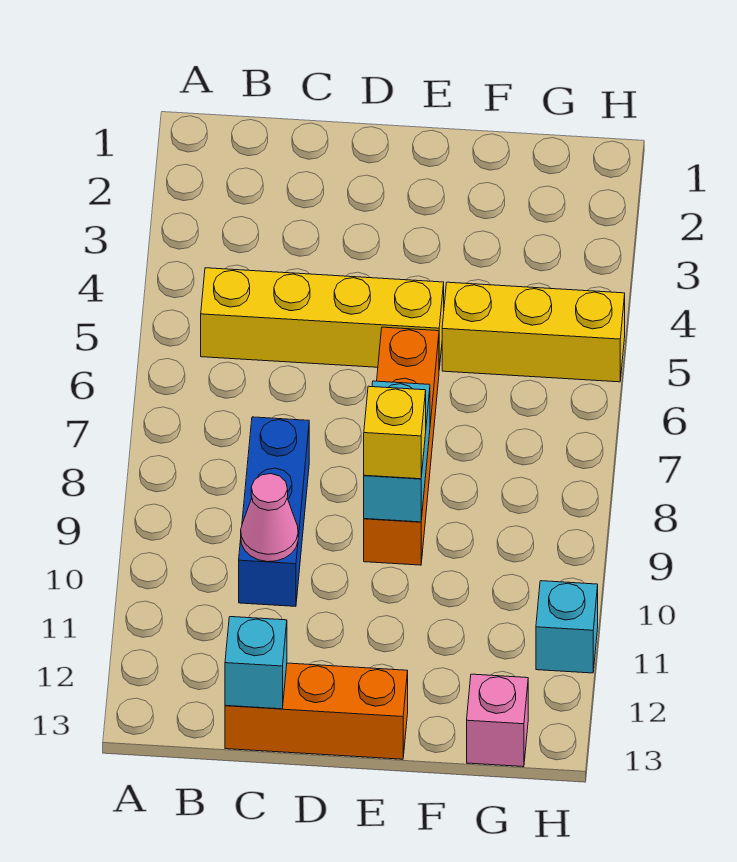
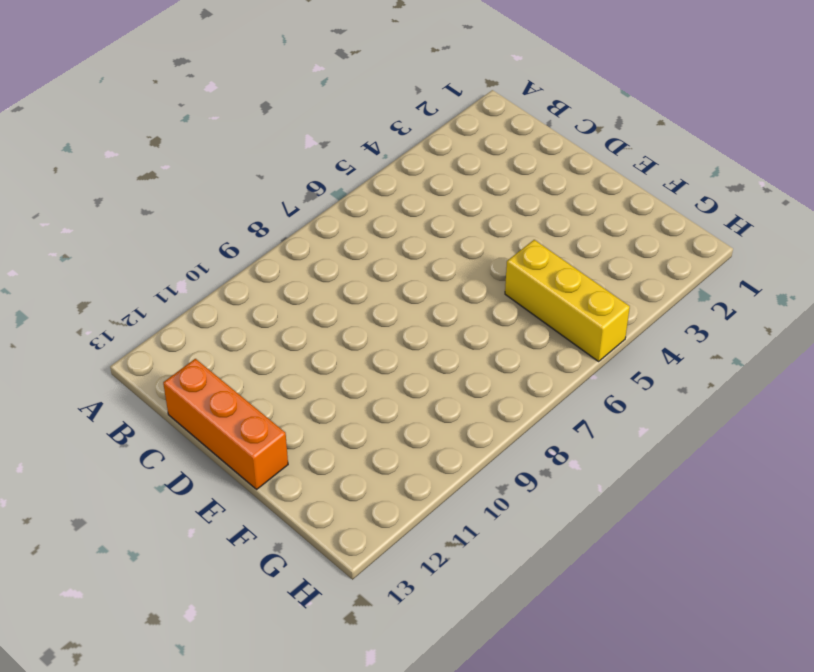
none -> yellow 1x4 brick [201,268,444,369]
none -> blue 1x3 brick [239,417,309,606]

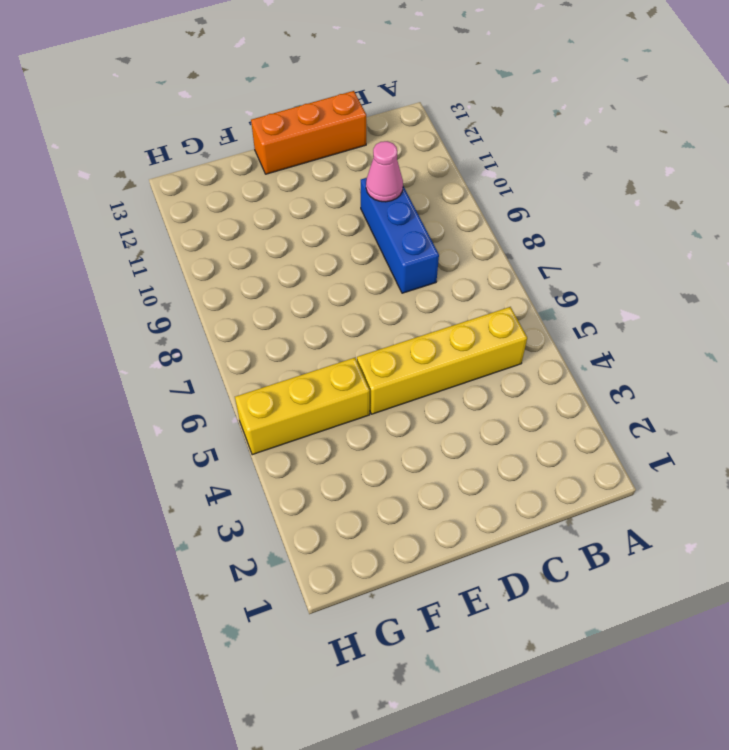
none -> orange 1x4 brick [364,327,439,565]
none -> pink 1x1 brick [467,674,528,767]

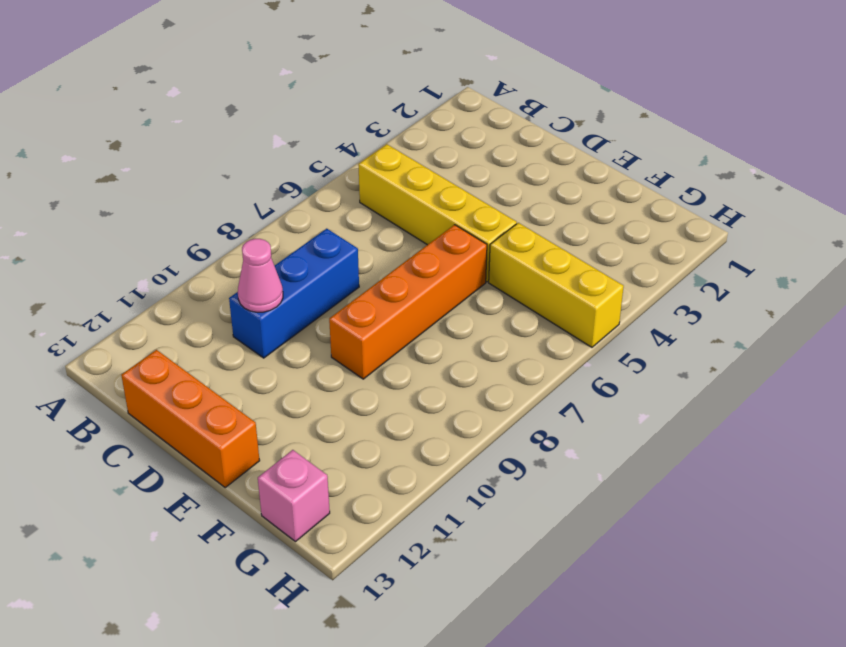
none -> cyan 1x1 brick [536,581,598,673]
none -> cyan 1x1 brick [225,617,287,709]

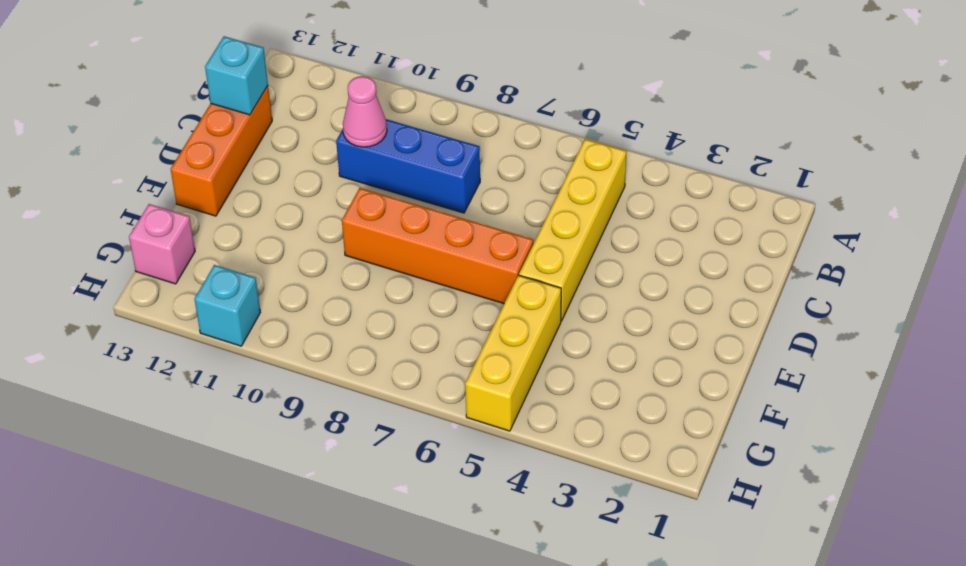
none -> cyan 1x2 brick [364,381,430,522]
none -> yellow 1x1 brick [364,386,426,479]

